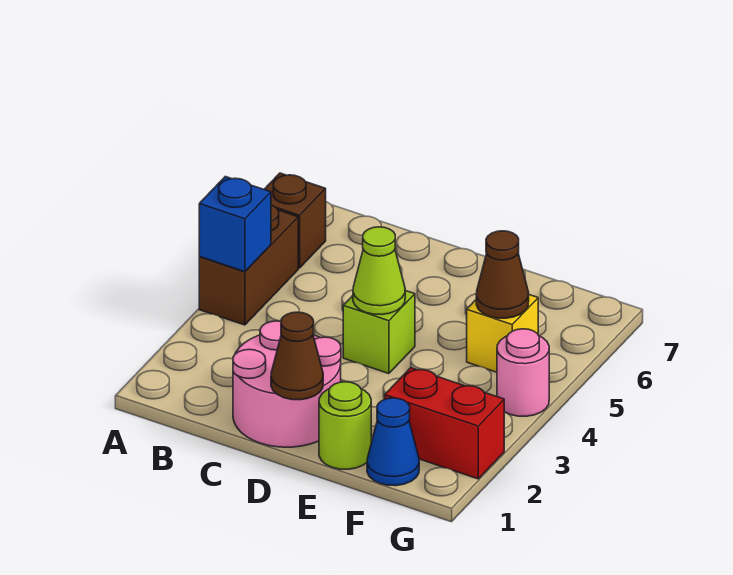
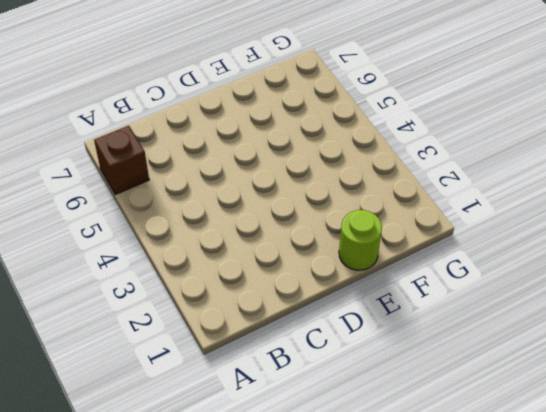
none -> brown 1x2 brick [199,205,298,325]
none -> pink 2x2 round brick [233,321,341,447]
none -> lime 1x1 brick [343,291,415,374]

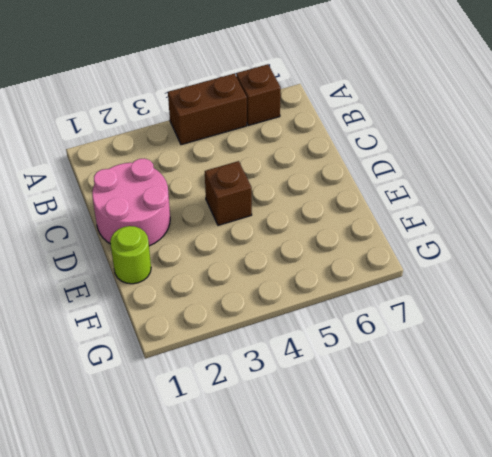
brown 1x1 brick [205,161,252,225] -> lime 1x1 brick [343,291,415,374]
none -> blue 1x1 cone [367,398,419,486]
none -> red 1x2 brick [385,368,504,479]
none -> yellow 1x1 brick [467,295,538,372]

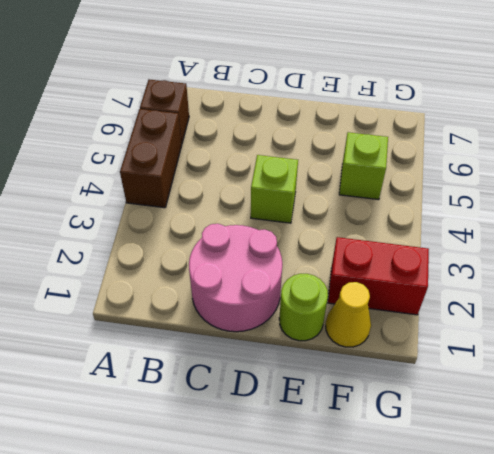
yellow 1x1 cone [326,282,371,347] -> blue 1x1 cone [367,398,419,486]
lime 1x1 brick [339,132,388,200] -> yellow 1x1 brick [467,295,538,372]
none -> pink 1x1 round brick [497,329,549,416]
none -> blue 1x1 brick [199,177,271,272]
none -> brown 1x1 cone [271,312,323,400]

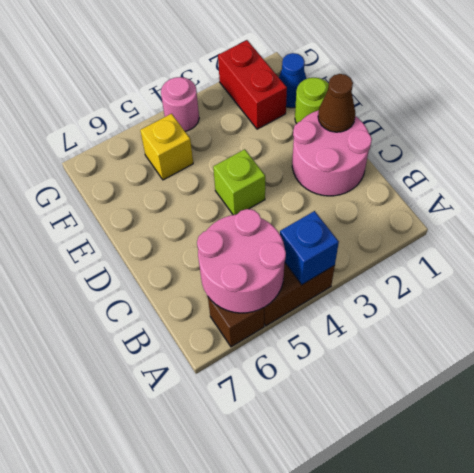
pink 2x2 round brick [197,209,286,313] -> none
none -> lime 1x1 cone [353,227,405,315]
none -> brown 1x1 cone [476,231,529,318]

